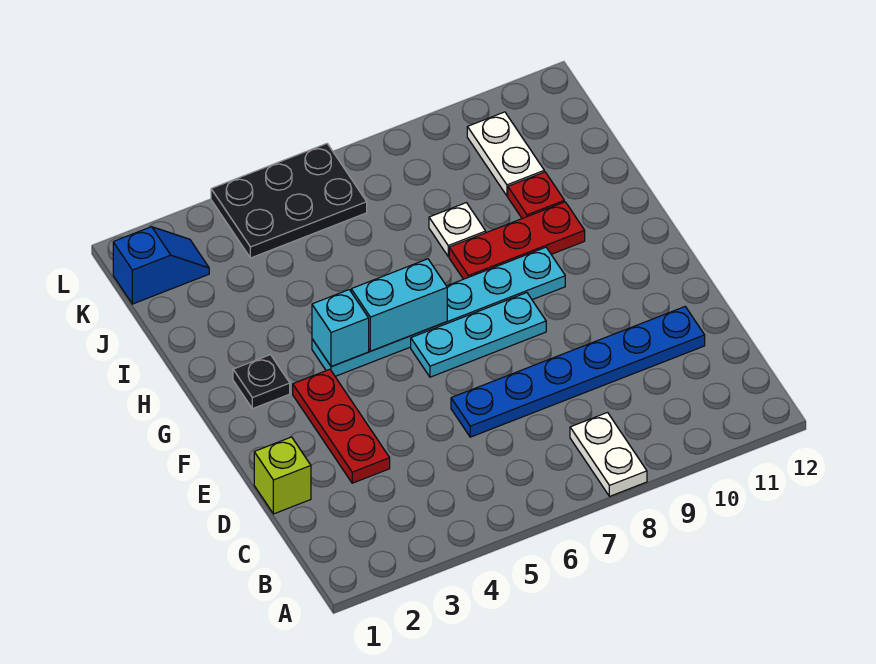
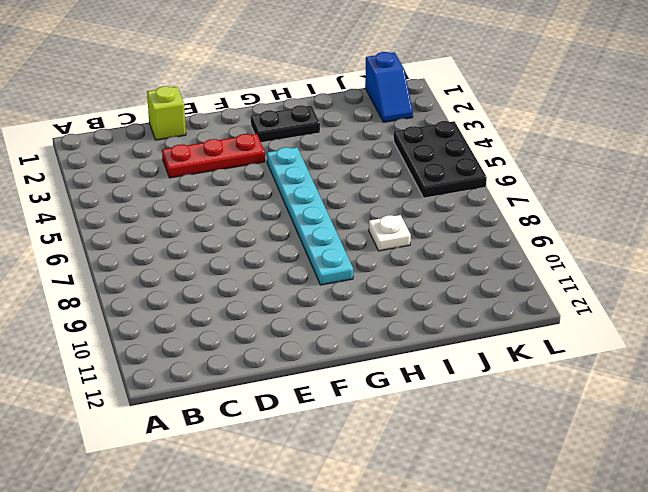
black 1x2 plate [251,105,320,143] -> black 1x1 plate [233,355,290,409]
none -> white 1x2 plate [570,413,647,496]
none -> blue 1x6 plate [451,307,705,437]
none -> cyan 1x3 plate [411,293,546,377]

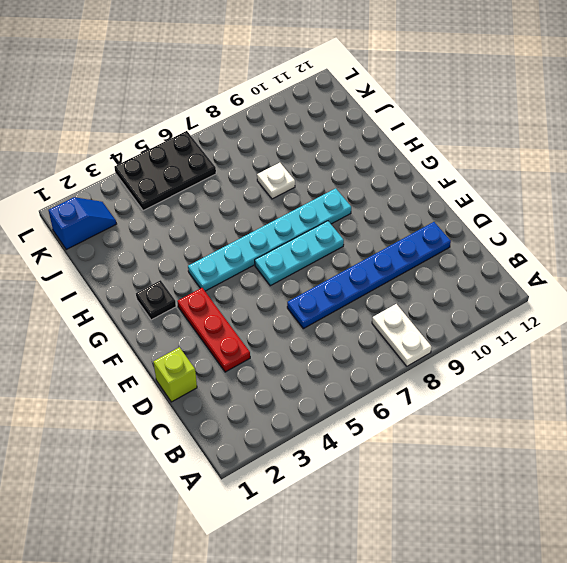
none -> red 1x3 plate [449,202,585,279]
none -> red 1x1 plate [508,172,564,219]
none -> white 1x2 plate [467,112,544,196]

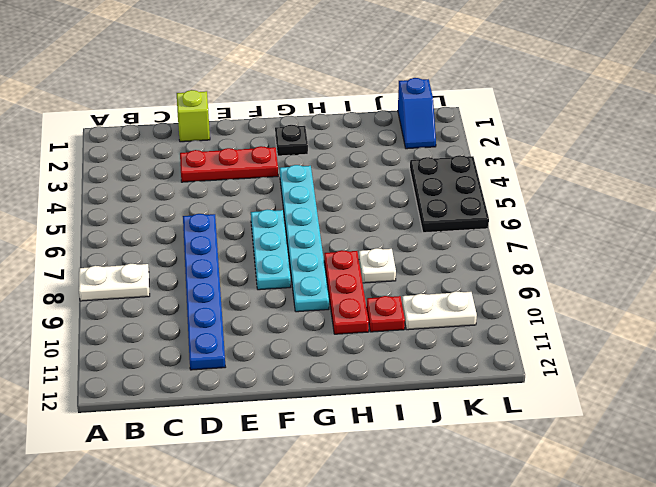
none -> cyan 1x1 brick [312,290,369,367]
none -> cyan 1x2 brick [351,259,447,351]

